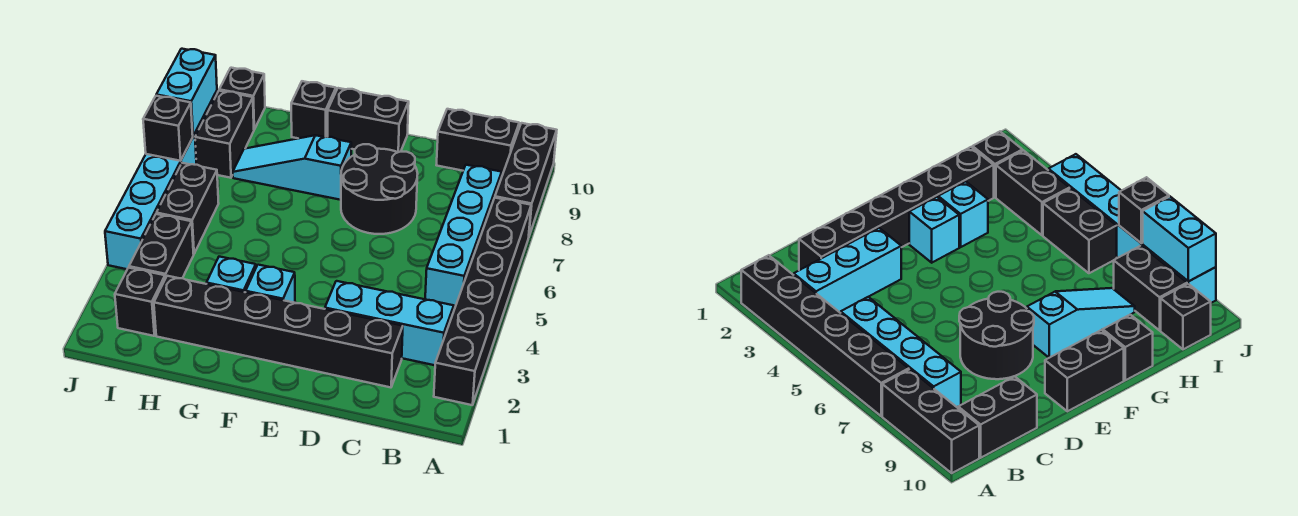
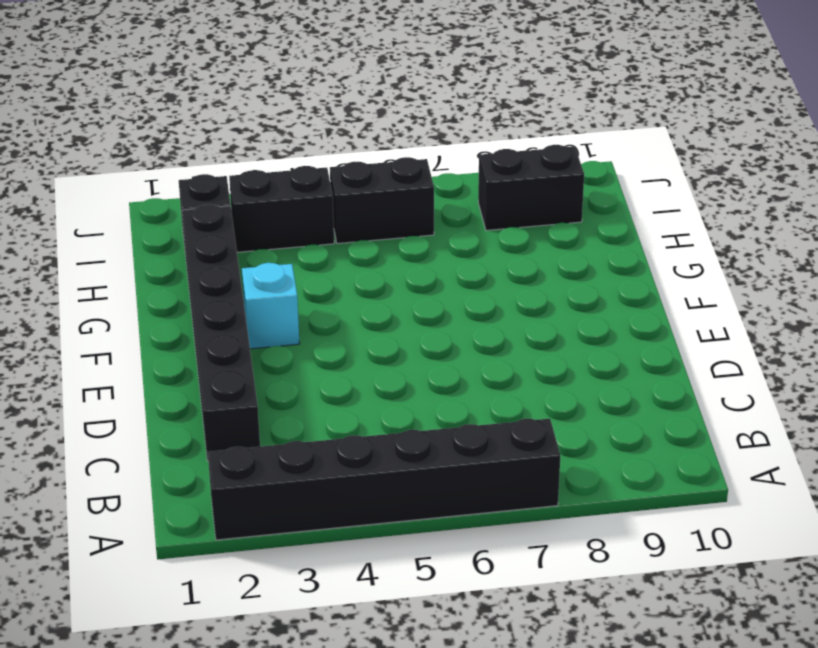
none -> black 1x3 brick [495,123,557,236]
none -> cyan 1x3 brick [325,281,454,365]
none -> cyan 1x4 brick [425,165,502,309]

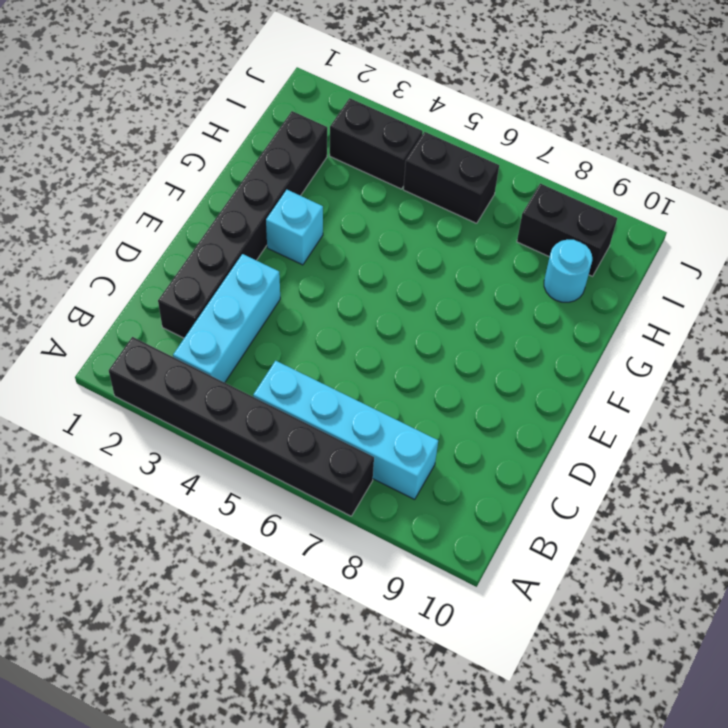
cyan 1x1 round brick [544,240,592,302] -> none
none -> black 1x3 brick [495,123,557,236]
none -> black 1x2 brick [437,109,519,178]
none -> black 2x2 round brick [341,144,418,234]

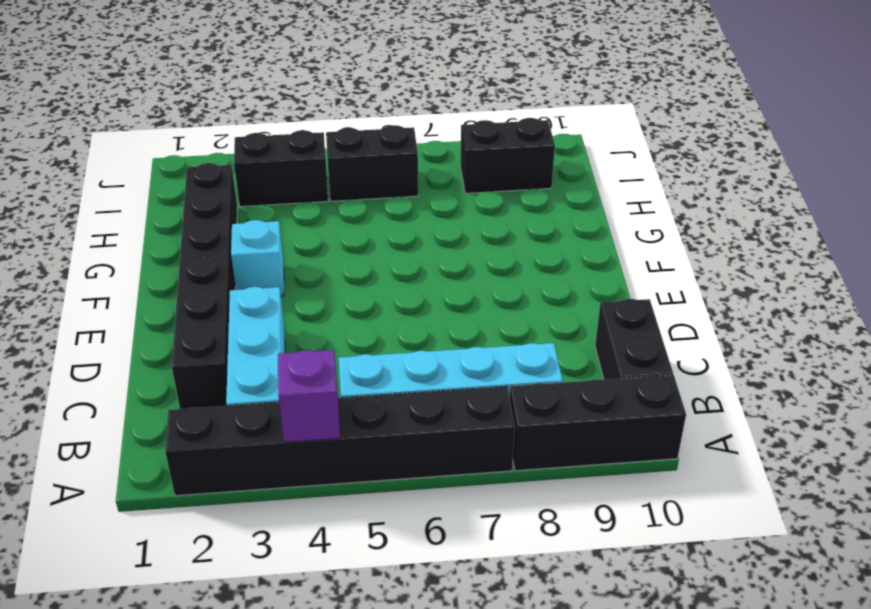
purple 1x1 brick [278,350,340,443] -> none
none -> black 2x2 round brick [341,144,418,234]
none -> black 1x2 brick [328,88,409,152]
none -> cyan 1x3 slope [233,135,351,200]

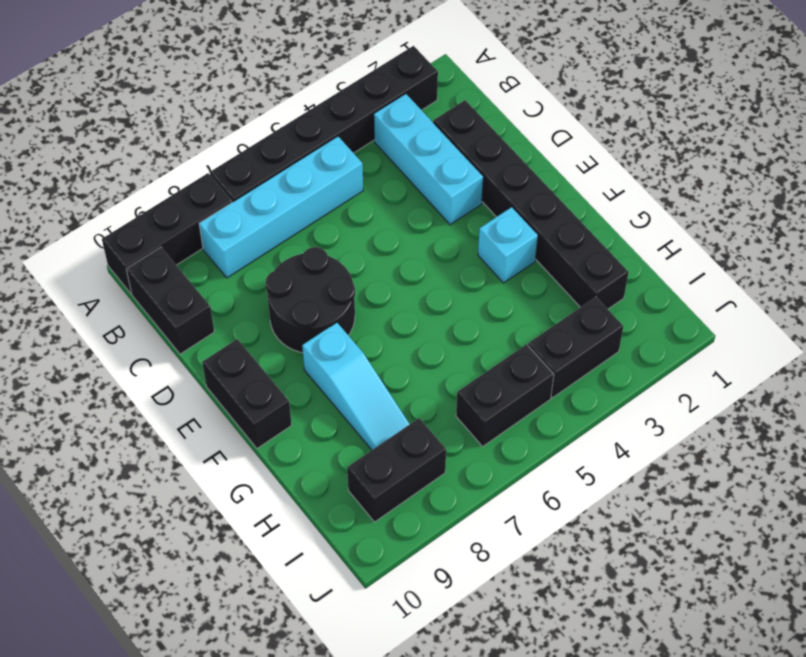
none -> cyan 1x1 brick [207,257,256,292]
none -> black 1x1 brick [291,81,336,138]
none -> black 1x1 brick [115,268,165,336]

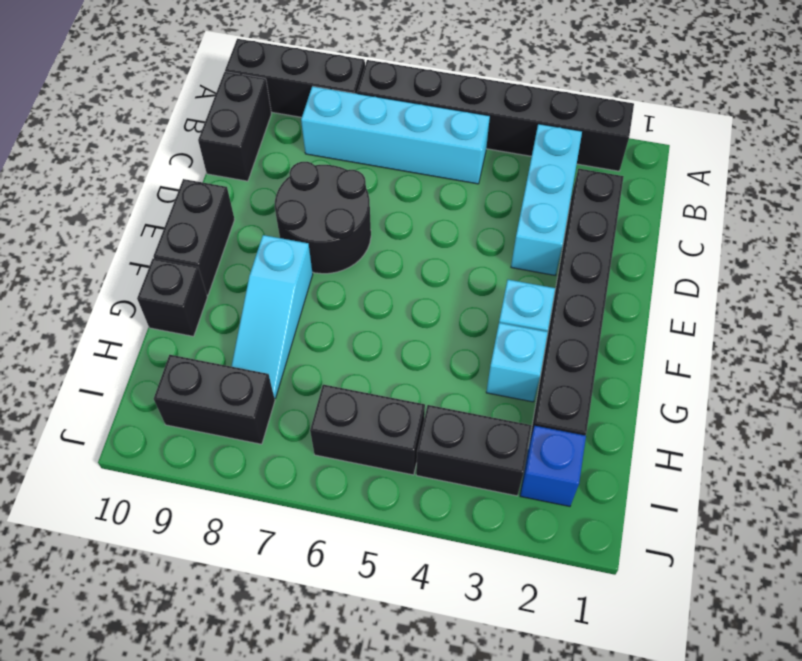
blue 1x1 brick [520,426,586,506] -> black 1x1 brick [115,268,165,336]
none -> black 1x1 brick [219,68,265,129]
none -> cyan 1x6 brick [105,91,217,269]
none -> black 1x1 brick [143,96,193,161]

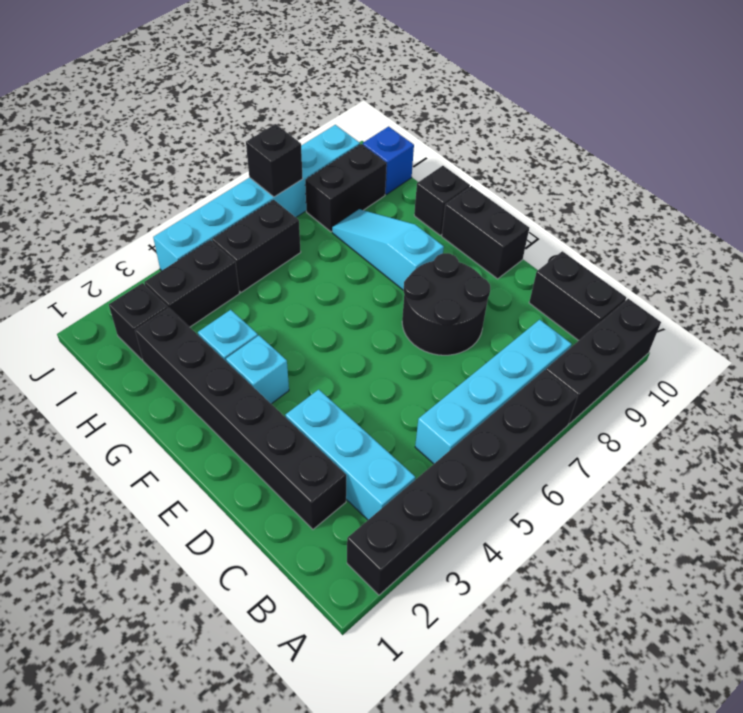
blue 1x1 brick [363,127,414,194] -> black 1x1 brick [219,68,265,129]
none -> cyan 1x2 brick [156,49,217,135]

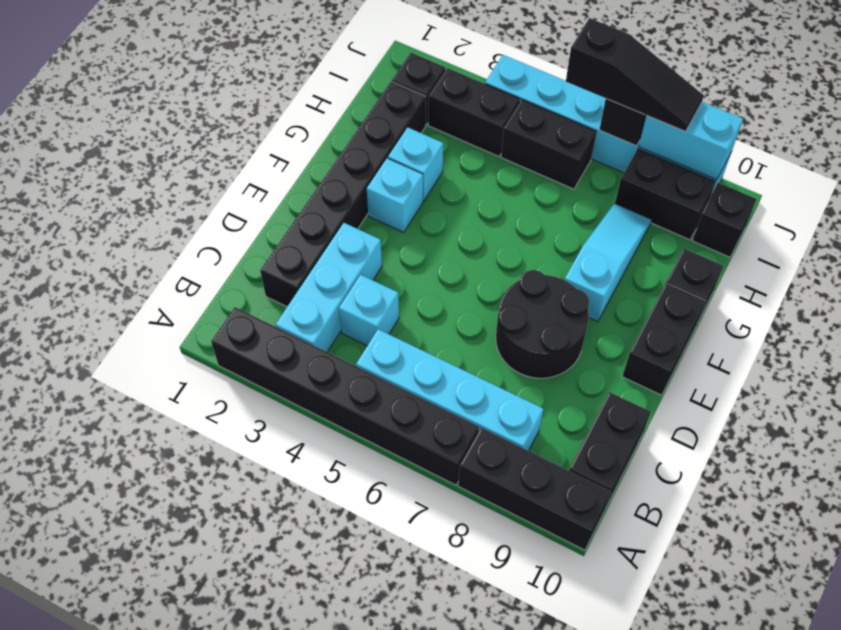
cyan 1x1 brick [339,275,399,346] -> none
black 1x3 slope [566,18,704,132] -> none

